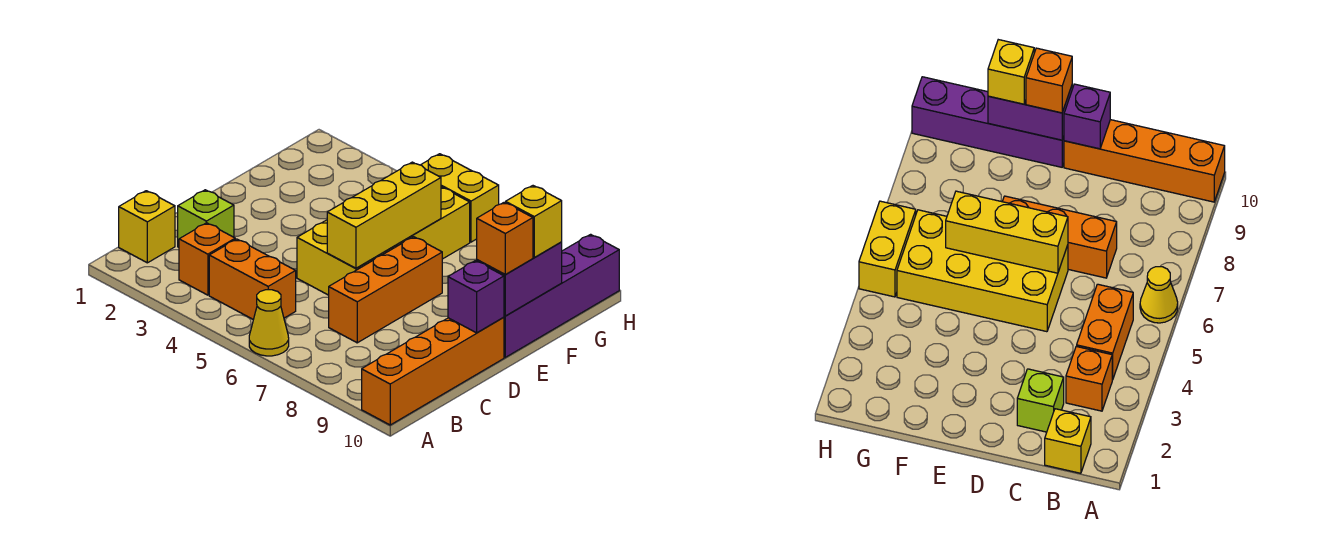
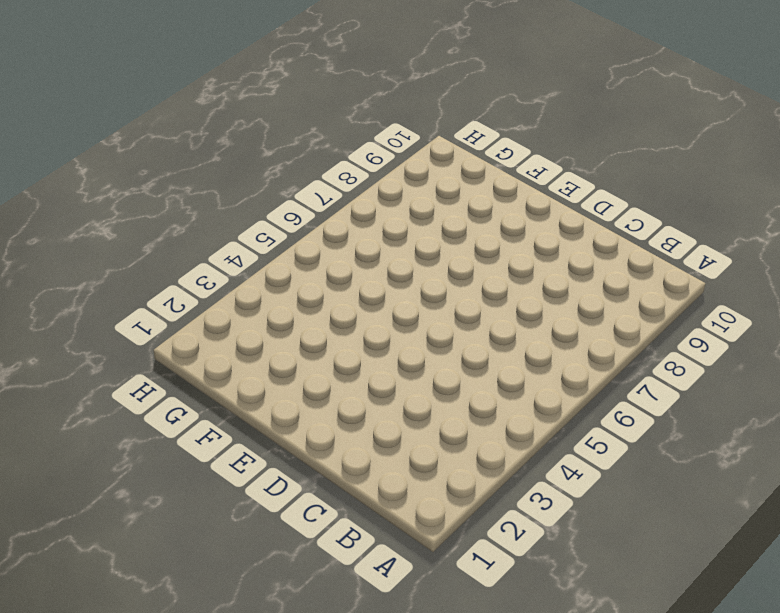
none -> yellow 1x1 cone [249,290,289,356]
none -> orange 1x4 brick [362,317,504,425]
none -> yellow 1x1 brick [119,191,175,263]

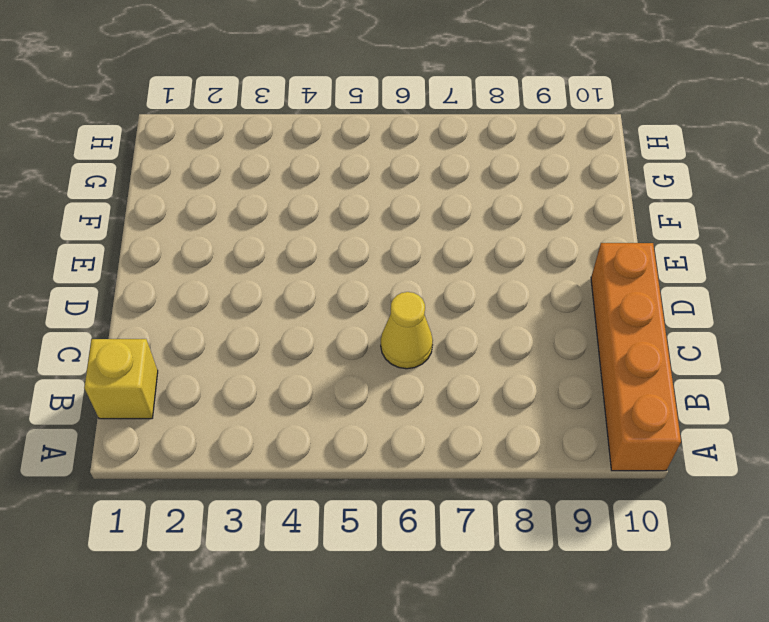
yellow 1x1 cone [381,292,433,369] -> yellow 1x1 cone moved to [249,290,289,356]
none -> orange 1x1 brick [179,223,235,295]
none -> orange 1x2 brick [209,239,296,320]
none -> lime 1x1 brick [178,190,234,247]

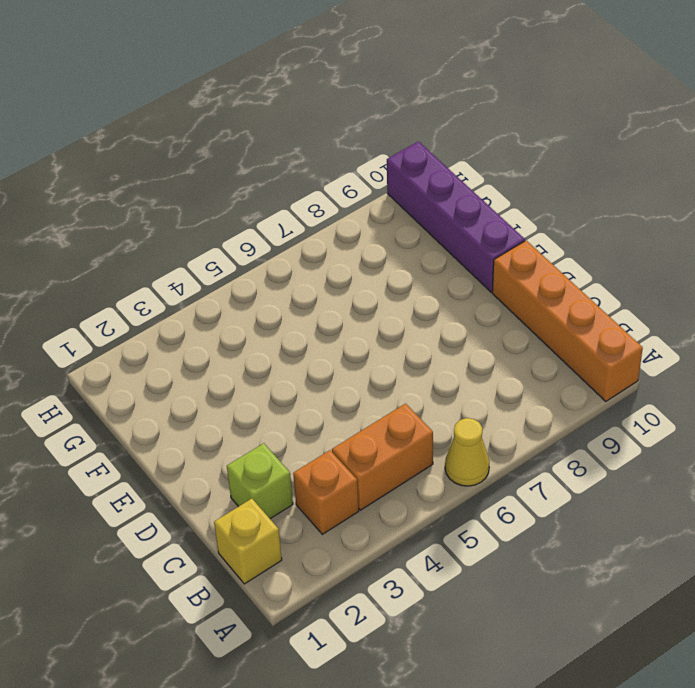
none -> orange 1x3 brick [329,237,442,343]
none -> yellow 2x4 brick [297,187,470,295]
none -> yellow 1x2 brick [421,154,499,242]

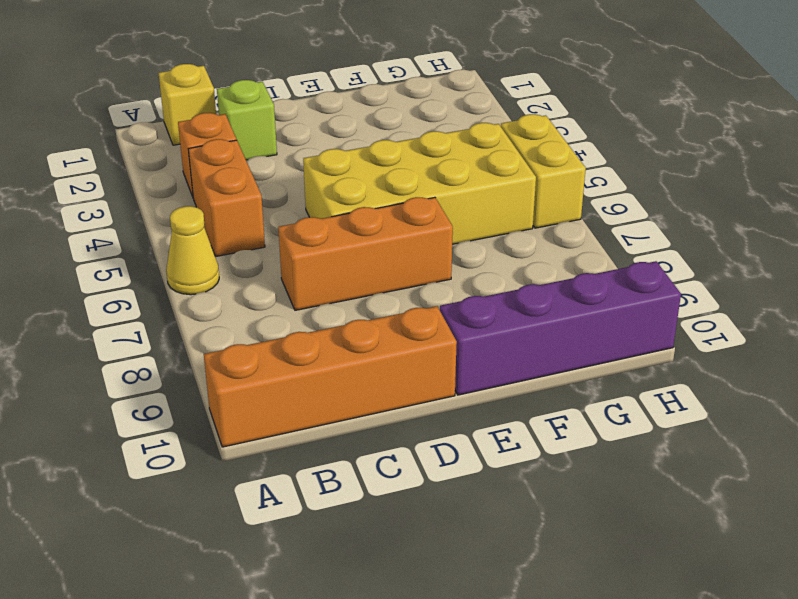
none -> yellow 1x3 brick [327,162,441,268]
none -> purple 1x1 brick [448,261,504,333]
none -> purple 1x2 brick [477,242,562,316]

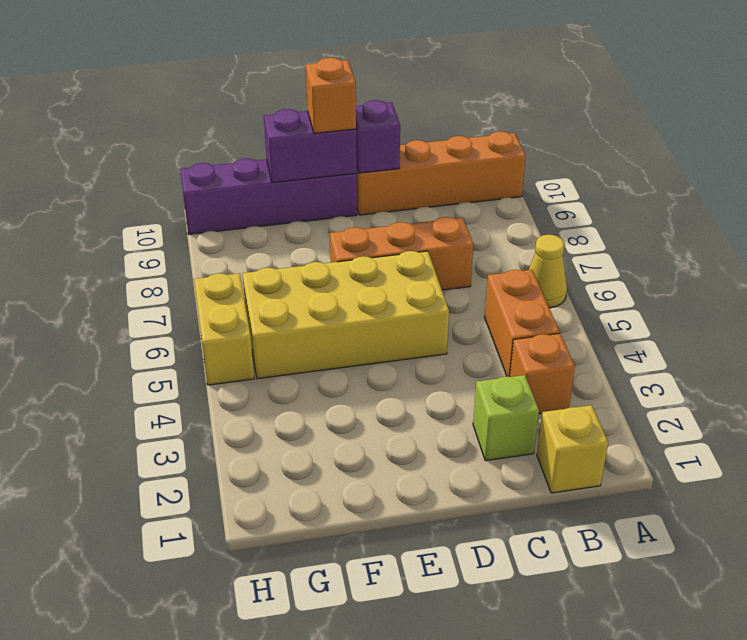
none -> yellow 1x3 brick [327,162,441,268]
none -> yellow 1x1 brick [506,186,562,258]

